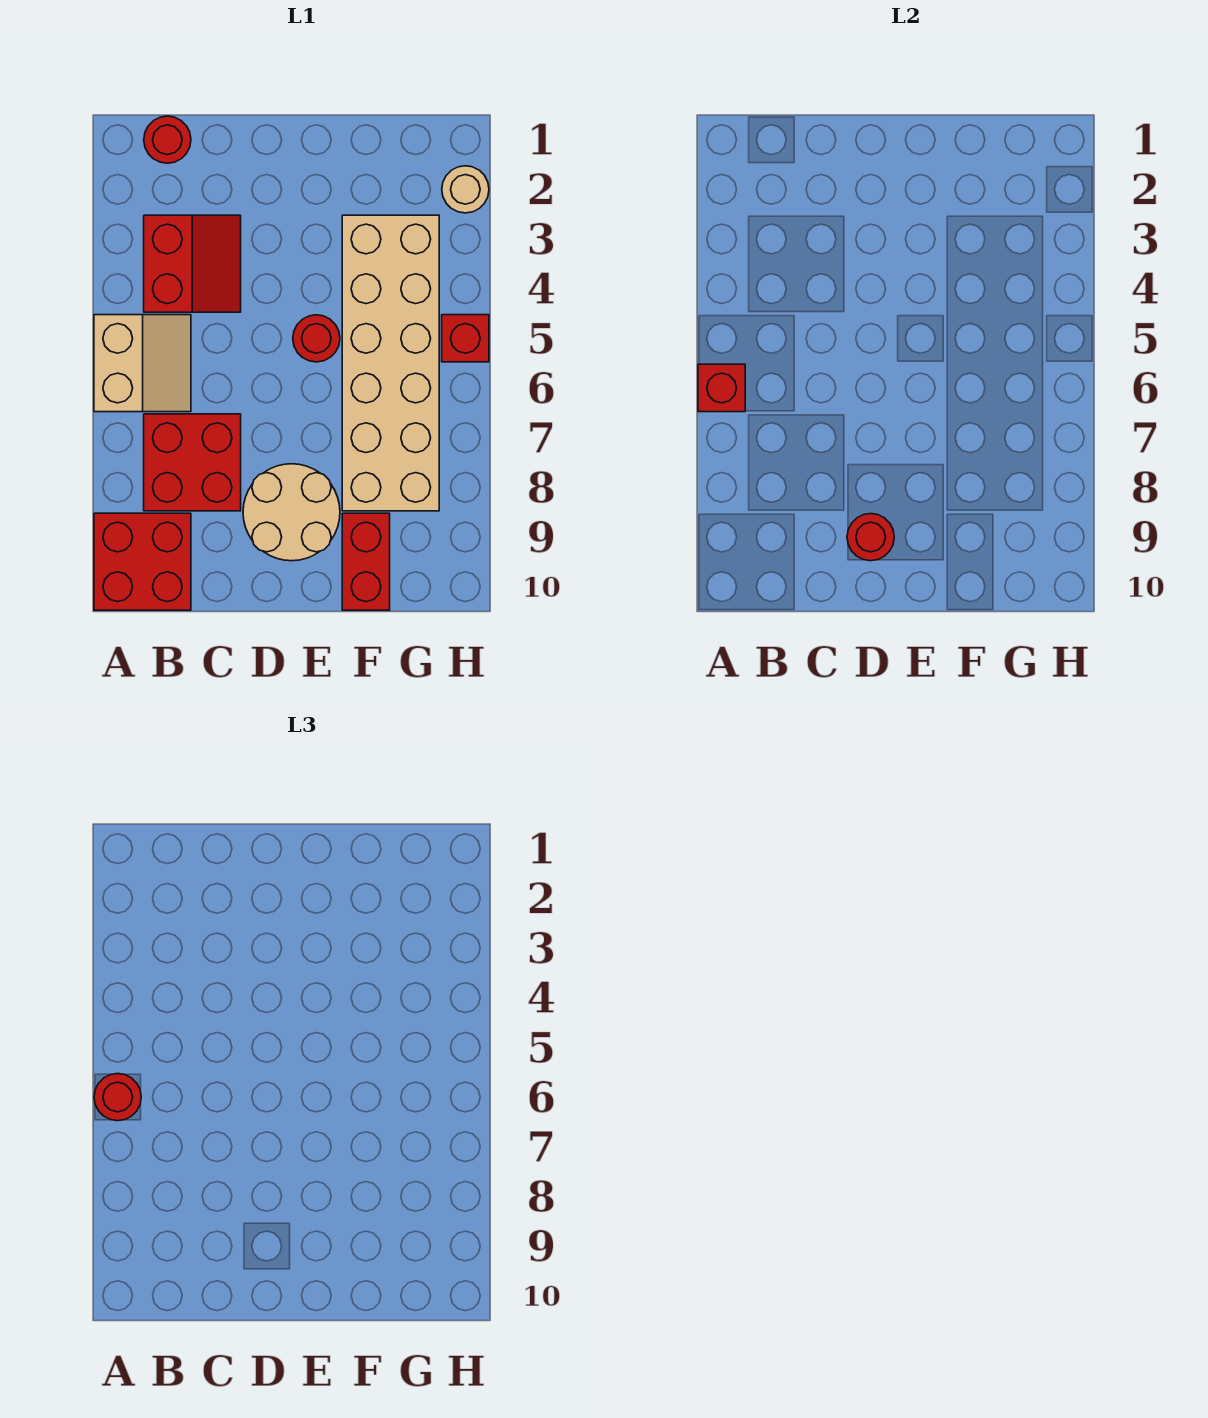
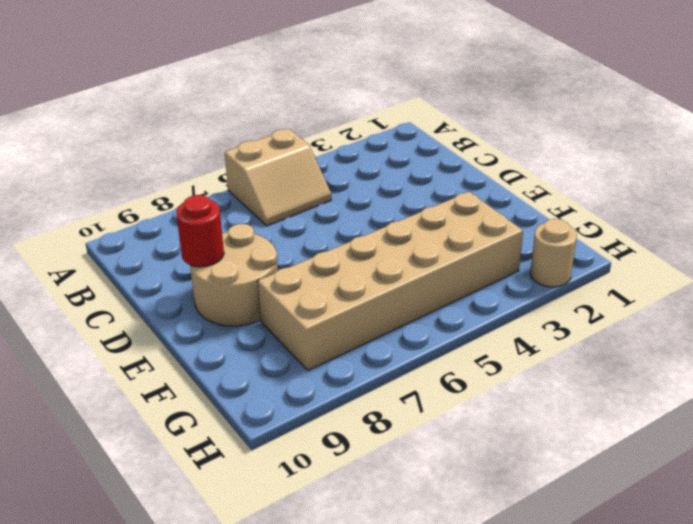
none -> red 2x2 brick [94,513,191,610]
none -> red 1x1 round brick [144,116,191,163]
none -> red 2x2 slope [144,215,241,312]

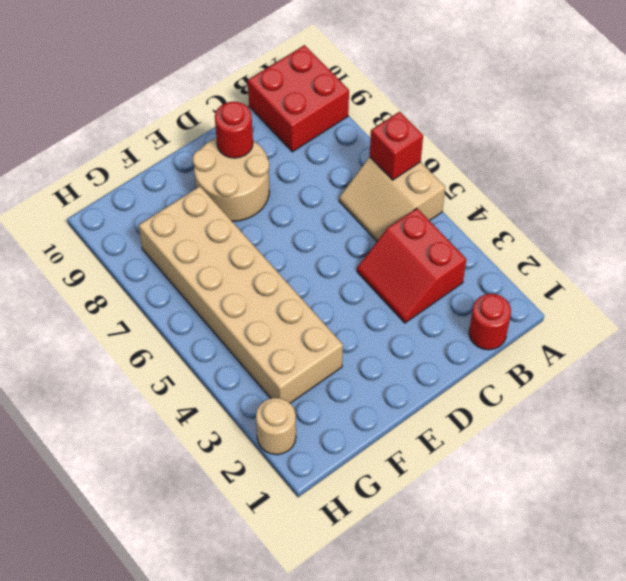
none -> red 2x2 brick [144,414,241,511]
none -> red 1x1 round brick [293,315,340,362]
none -> red 1x2 brick [342,513,390,610]

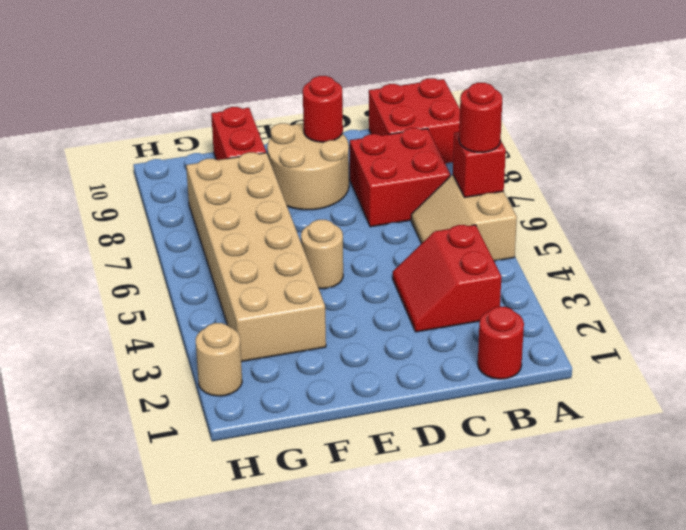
tan 1x1 round brick [301,220,343,289] -> red 1x1 round brick [293,315,340,362]
none -> red 1x1 brick [442,315,489,362]

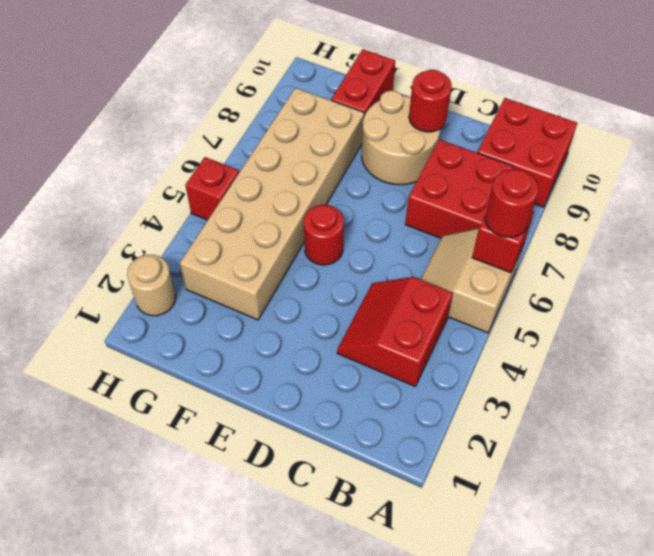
none -> red 1x1 round brick [144,116,191,163]

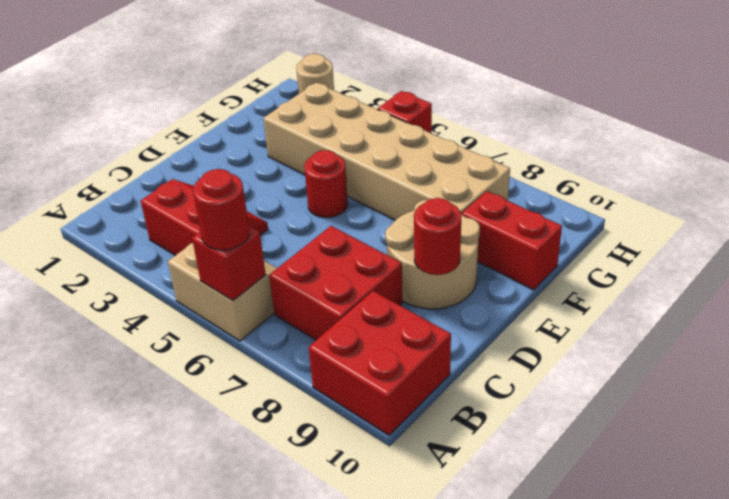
none -> red 1x1 round brick [144,116,191,163]

